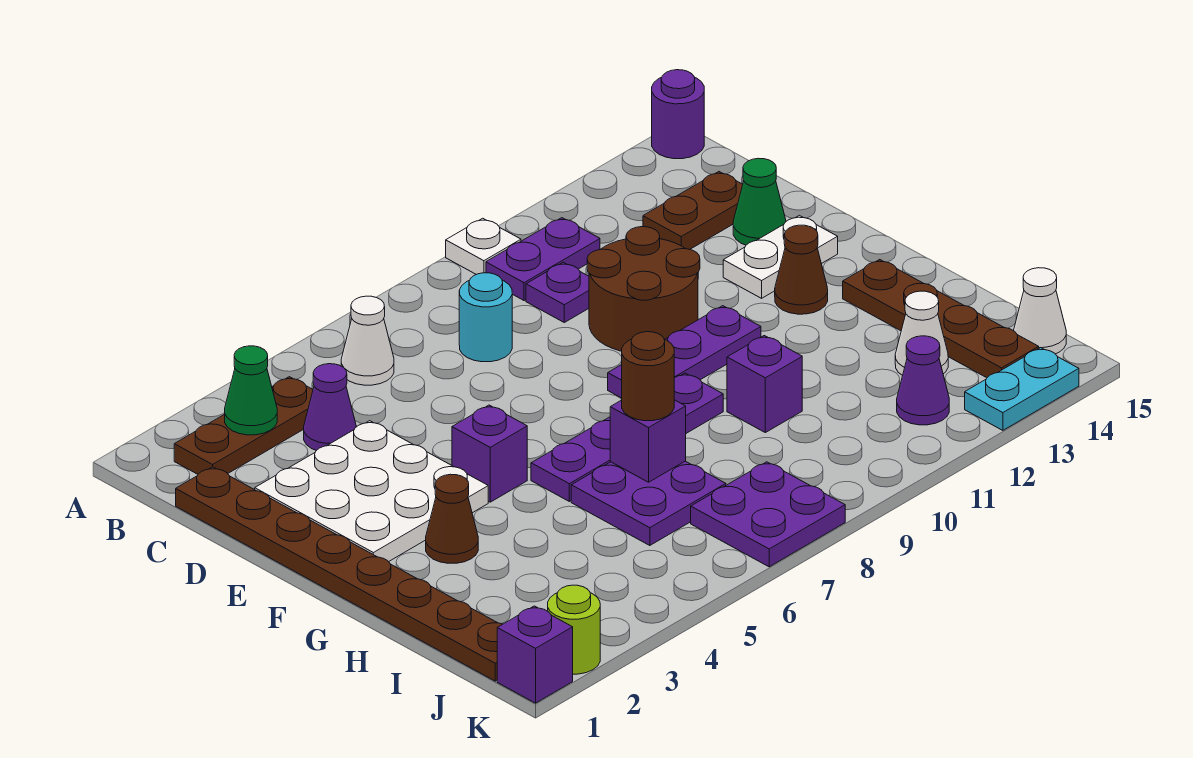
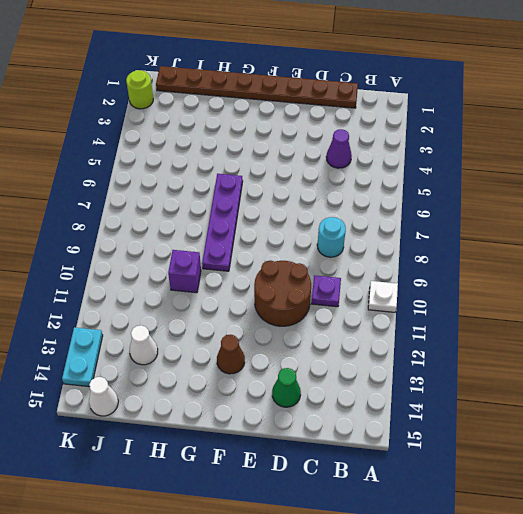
none -> purple 1x1 round brick [652,70,704,159]
none -> brown 1x3 plate [174,377,313,474]
none -> white 1x1 cone [341,296,394,385]
none -> purple 1x2 plate [486,218,600,301]

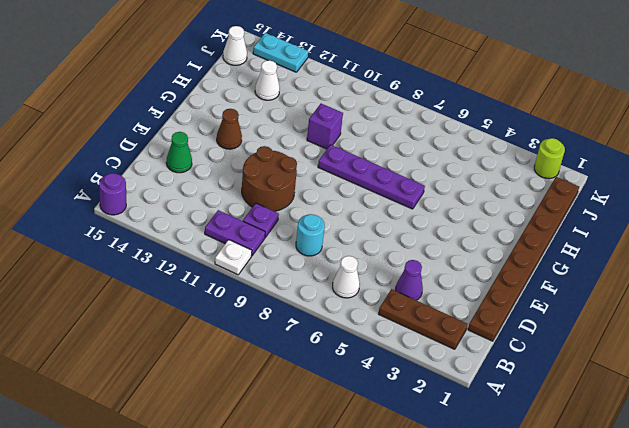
none -> brown 1x2 plate [643,172,743,249]
none -> white 3x3 plate [255,421,488,562]
none -> white 1x2 plate [723,215,838,298]
none -> purple 1x1 brick [452,405,527,502]

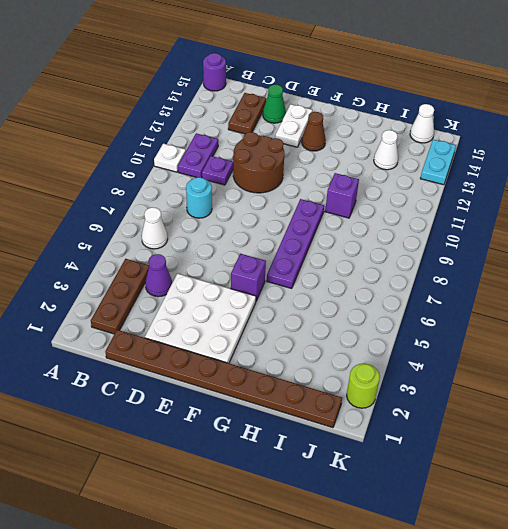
none -> purple 1x3 plate [608,306,761,398]
none -> brown 1x1 cone [426,474,478,563]
none -> brown 1x4 plate [843,260,1039,378]
none -> purple 2x2 plate [571,461,726,546]

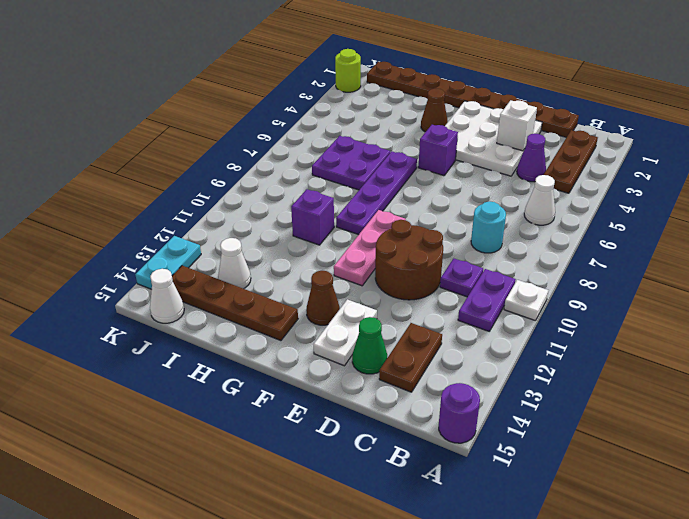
white 1x1 brick [497,100,537,151] -> none
pink 1x3 plate [334,210,406,286] -> purple 1x3 plate [608,306,761,398]
none -> purple 2x2 plate [691,462,845,567]
none -> purple 1x1 cone [897,336,949,425]
none -> purple 1x1 brick [497,606,573,703]
none -> green 1x1 cone [225,346,277,435]

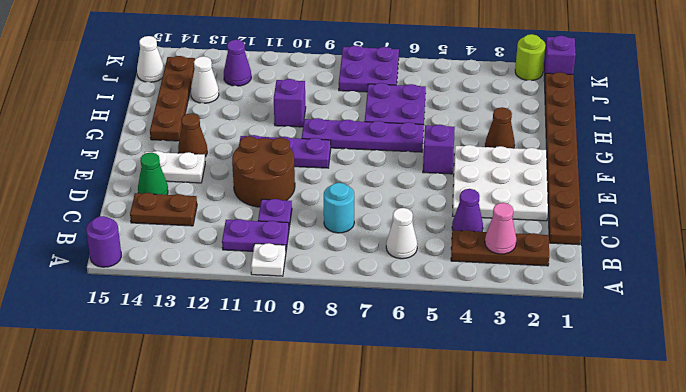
pink 1x1 cone [485,203,517,254] -> green 1x1 cone [225,346,277,435]
none -> cyan 1x2 plate [965,348,1079,430]
none -> purple 1x1 brick [610,400,686,482]
none -> brown 1x1 round brick [622,332,674,421]

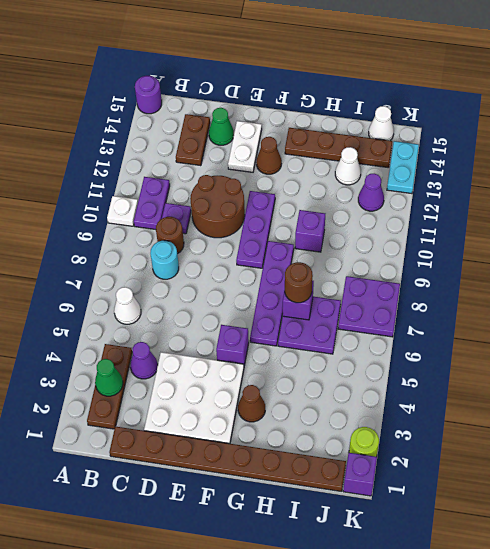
brown 1x1 round brick [156,217,184,254] -> none

